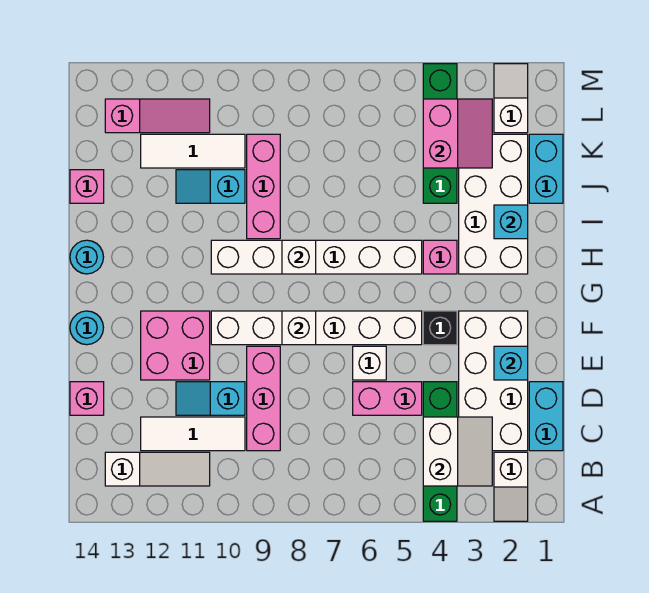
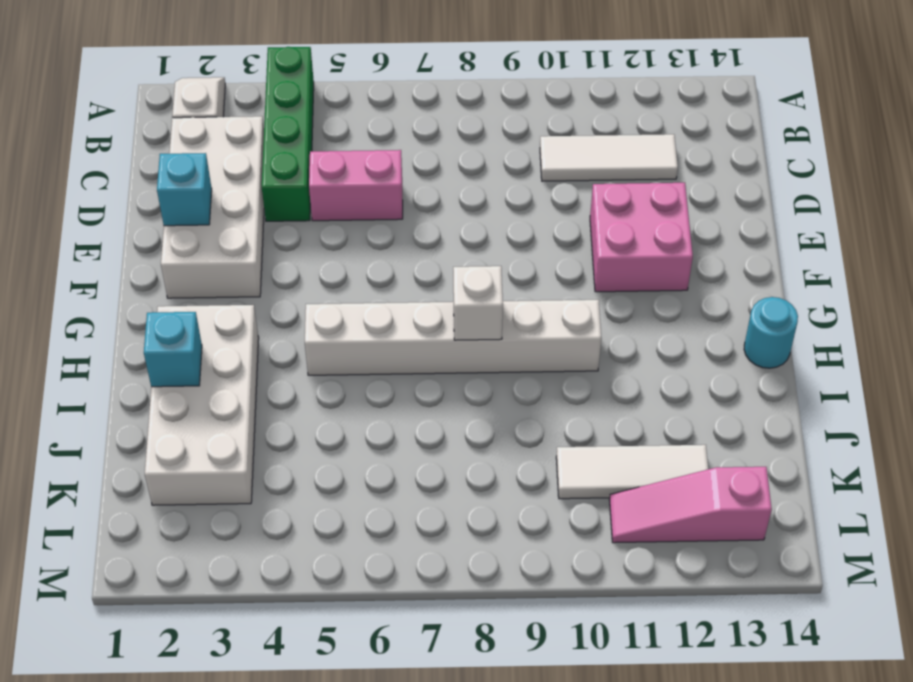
none -> white 1x3 slope [105,452,210,486]
none -> cyan 1x2 brick [529,382,563,451]
none -> pink 1x3 brick [247,346,280,451]
none -> cyan 1x2 slope [176,382,245,415]

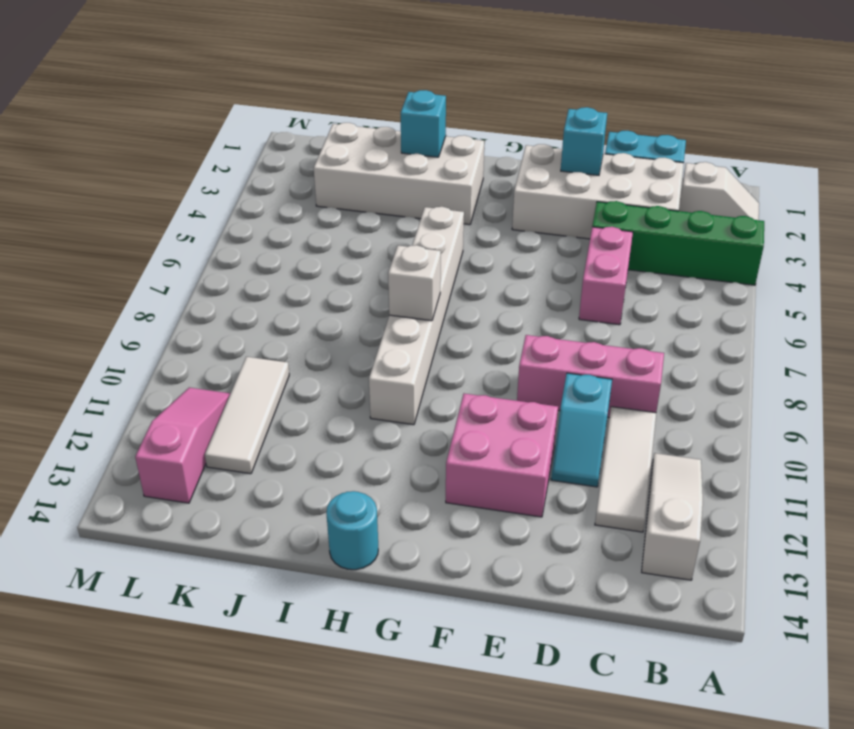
none -> pink 1x1 brick [70,382,104,415]
none -> white 1x1 brick [353,346,386,380]
none -> black 1x1 brick [423,311,457,345]
none -> white 1x6 brick [211,311,422,345]

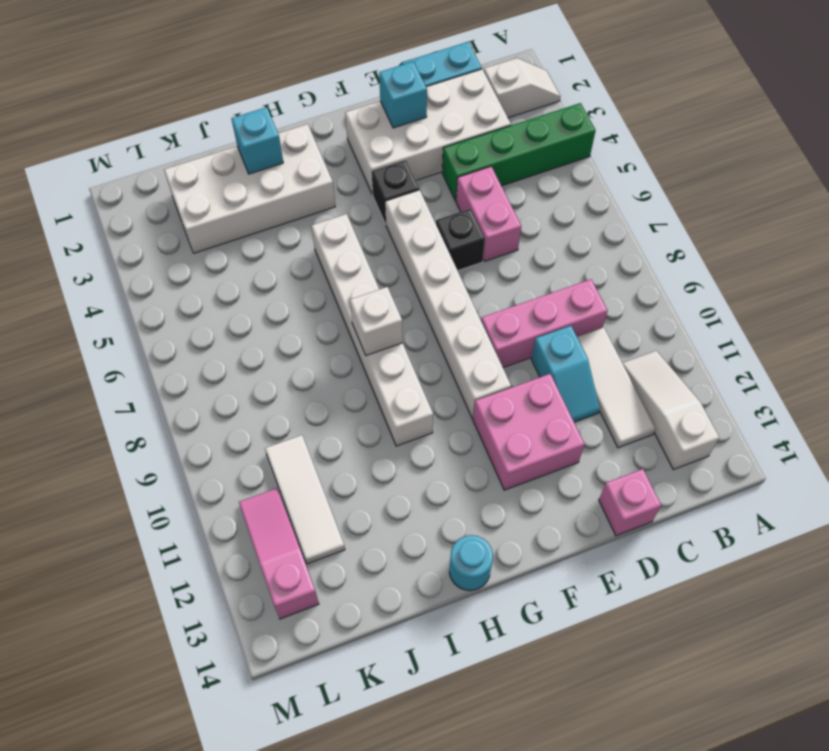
black 1x1 brick [436,209,485,271] -> white 1x1 brick [353,346,386,380]
none -> cyan 1x1 round brick [70,311,104,345]
none -> pink 1x1 brick [423,240,457,274]
none -> pink 1x3 brick [247,134,280,239]
none -> cyan 1x2 brick [529,134,563,203]

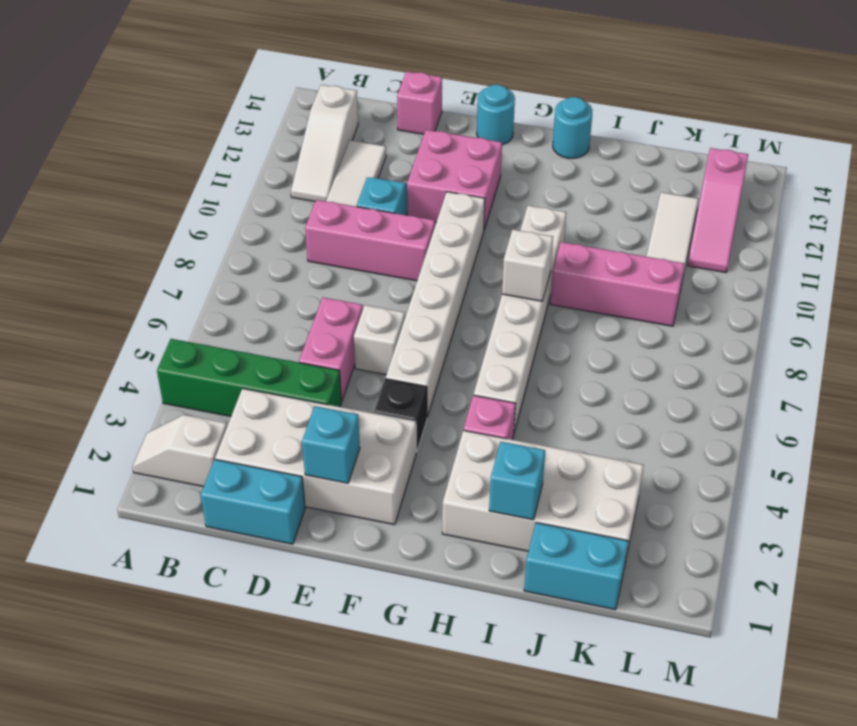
none -> green 1x4 brick [423,64,457,203]
none -> cyan 1x2 slope [176,170,245,203]
none -> pink 1x1 brick [70,170,104,203]
none -> white 1x2 slope [494,64,528,133]

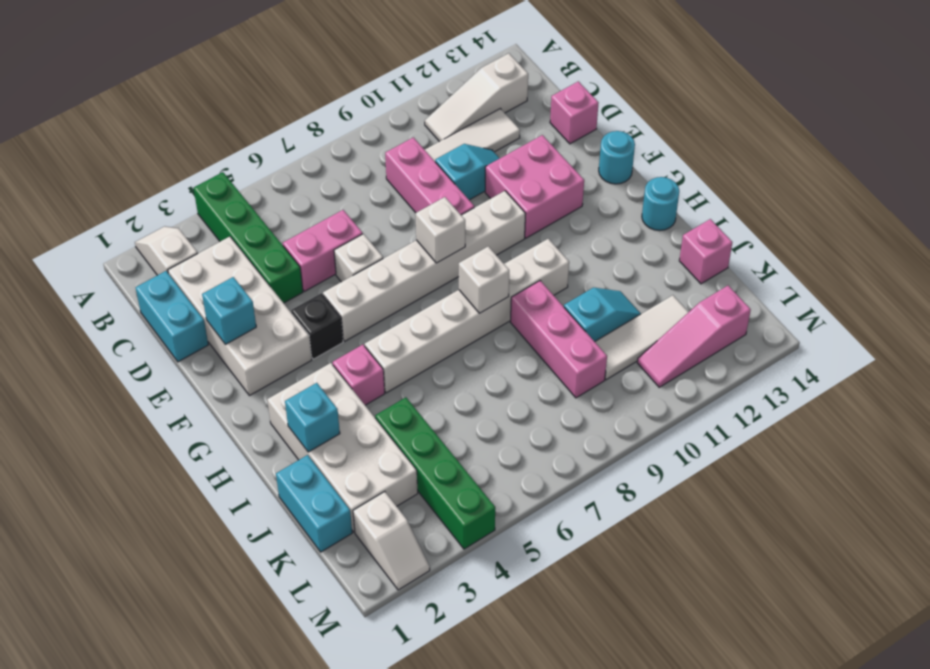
none -> white 2x2 slope [423,417,492,486]
none -> pink 2x2 slope [423,99,492,168]

